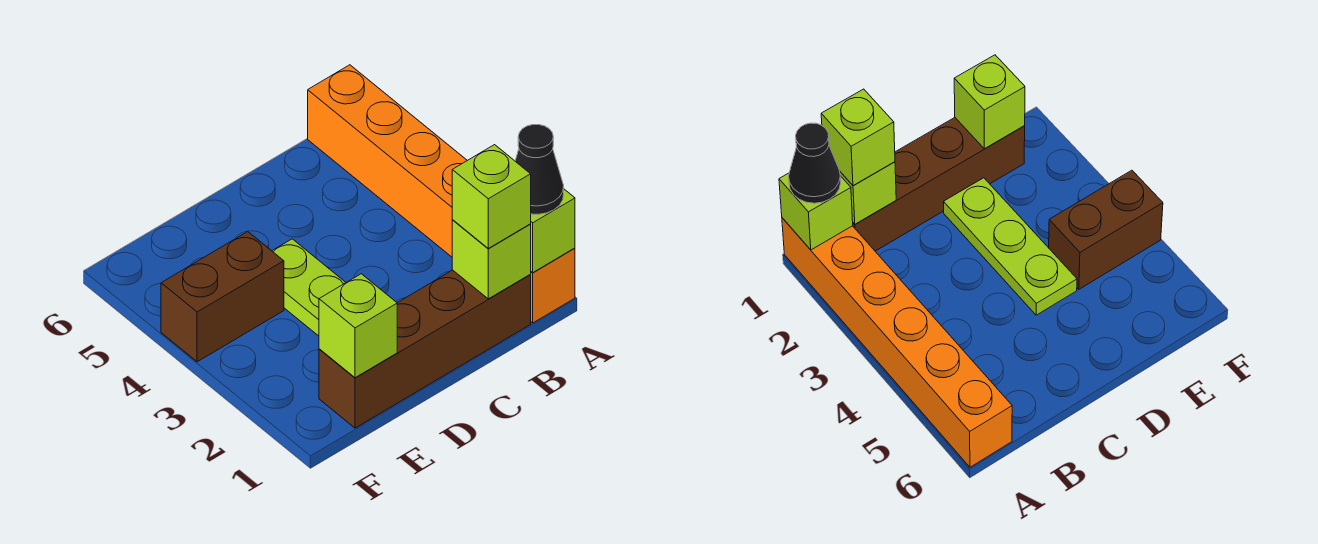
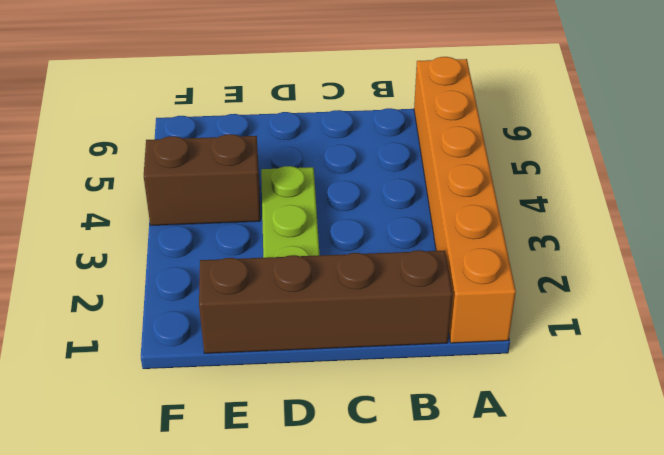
none -> lime 1x1 brick [531,189,575,272]
none -> lime 1x1 brick [452,220,531,299]

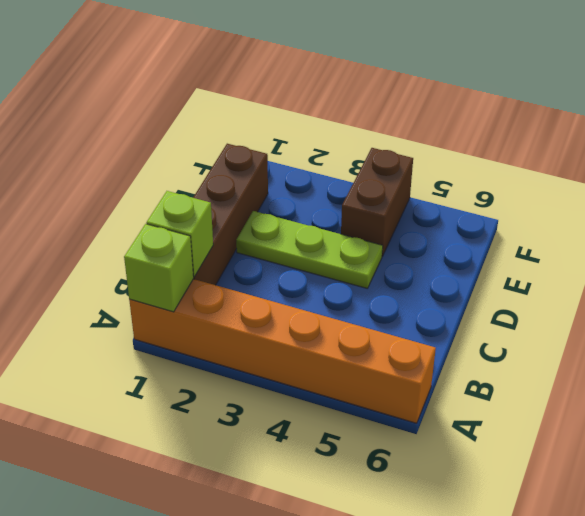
none -> lime 1x1 brick [319,274,397,378]
none -> black 1x1 cone [515,125,564,214]

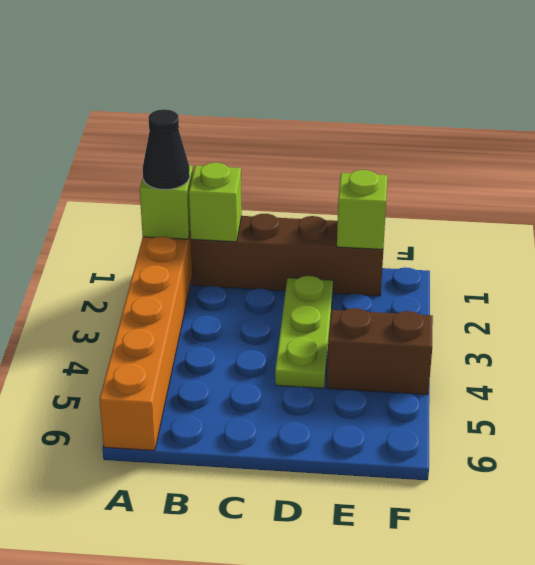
none -> lime 1x1 brick [452,145,531,248]

